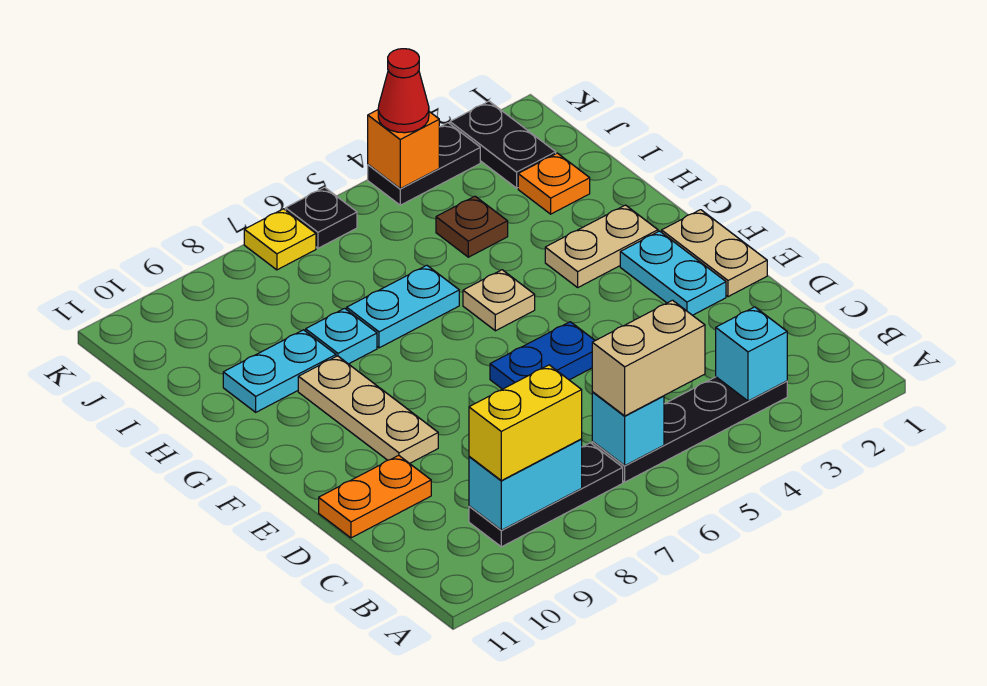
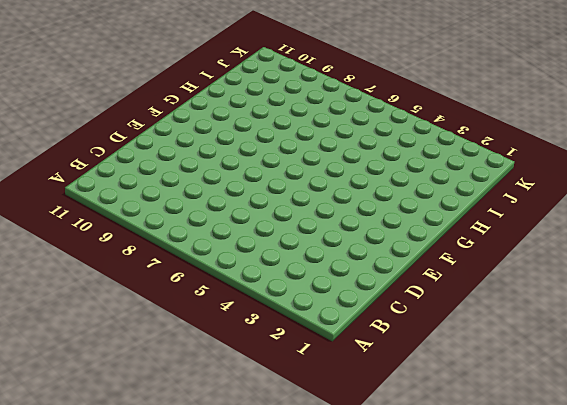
none -> black 1x4 plate [592,377,787,482]
none -> black 1x3 plate [469,443,623,547]
none -> orange 1x2 plate [319,455,431,538]

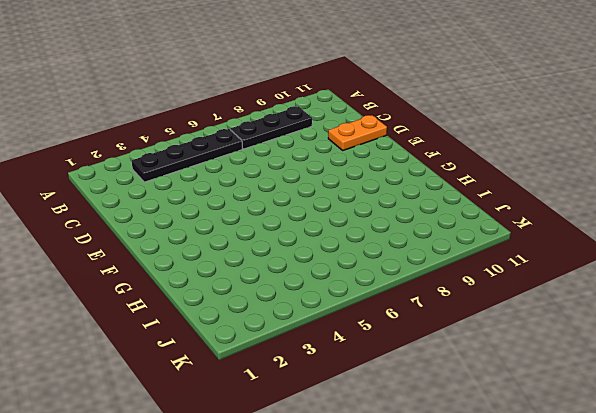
none -> tan 1x2 plate [662,210,767,297]
none -> cyan 1x2 plate [620,231,726,315]
none -> blue 1x2 plate [490,322,595,389]

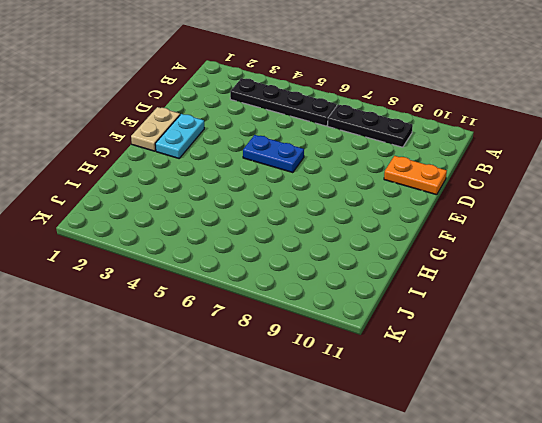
none -> tan 1x3 plate [298,356,438,463]
none -> tan 1x2 plate [545,205,658,287]
none -> tan 1x1 plate [463,270,535,331]

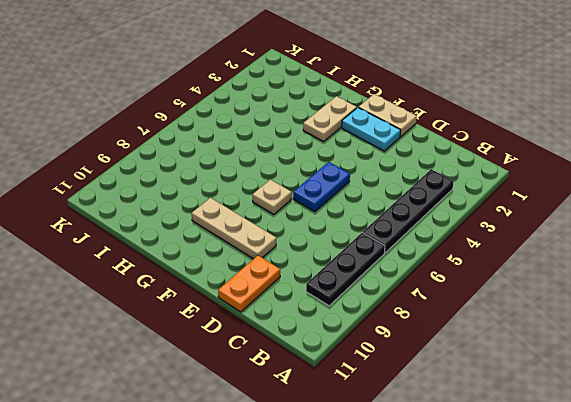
tan 1x1 plate [253,180,292,214] -> tan 1x1 plate moved to [463,270,535,331]
none -> cyan 1x2 plate [346,265,459,348]
none -> cyan 1x1 plate [306,308,377,364]
none -> cyan 1x2 plate [223,330,336,412]

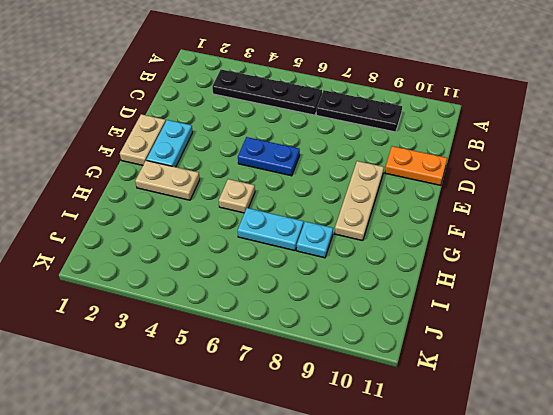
none -> cyan 1x2 plate [223,330,336,412]
none -> orange 1x1 plate [518,153,590,214]
none -> brown 1x1 plate [436,196,508,257]

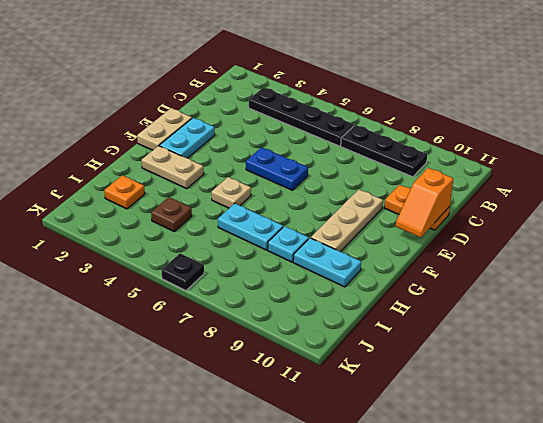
orange 1x2 slope [396,168,453,238] -> none
none -> black 1x2 plate [450,101,556,188]
none -> black 1x2 plate [368,123,480,205]
none -> yellow 1x1 plate [244,209,316,270]

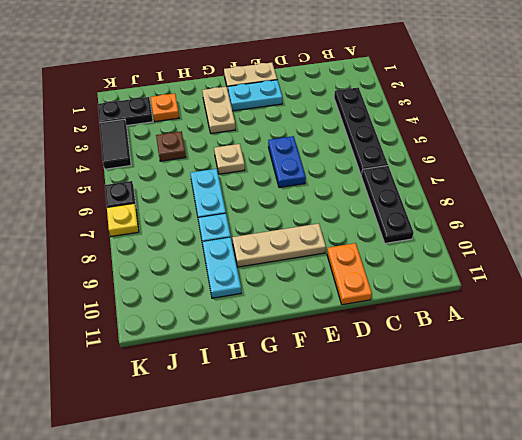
black 1x2 tile [99,119,131,169] -> black 1x2 plate [368,123,480,205]
none -> cyan 1x1 brick [716,307,787,401]
none -> cyan 1x1 brick [592,392,664,465]
none -> cyan 1x2 brick [469,439,582,530]

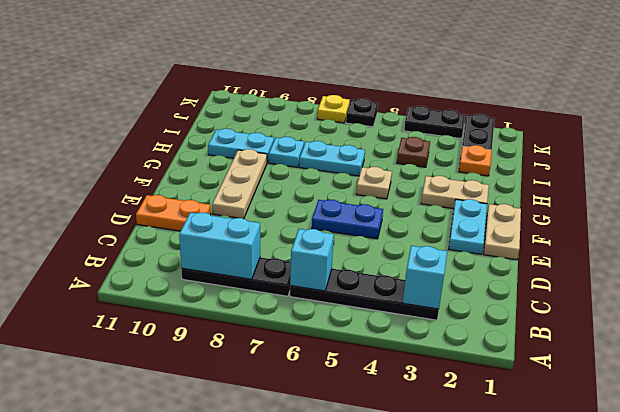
none -> orange 1x1 brick [368,110,439,189]
none -> tan 1x2 brick [592,300,705,416]
none -> yellow 1x2 brick [469,365,582,481]

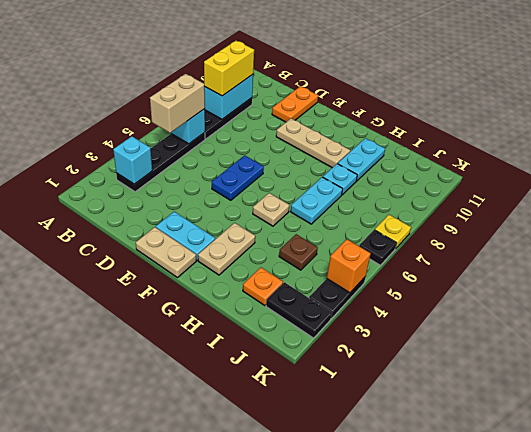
none -> red 1x1 cone [378,49,429,133]

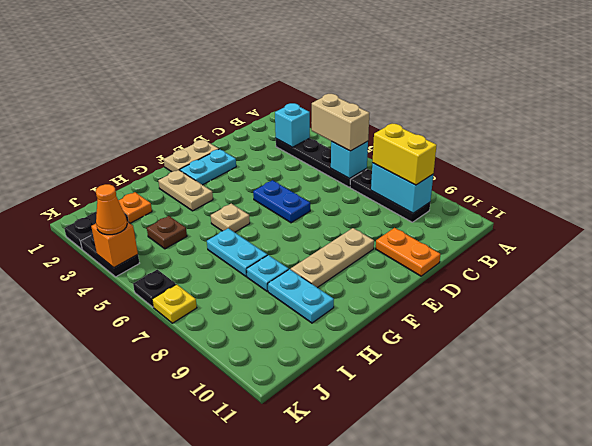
orange 1x1 cone [96,184,127,235] -> red 1x1 cone [378,49,429,133]

